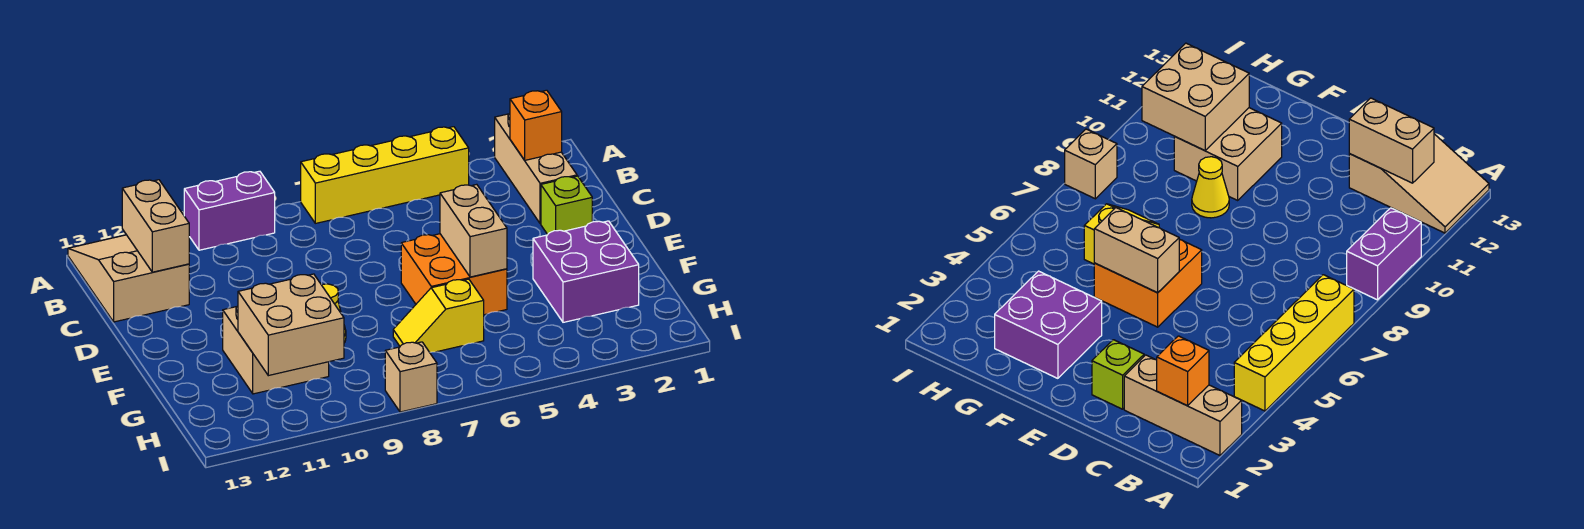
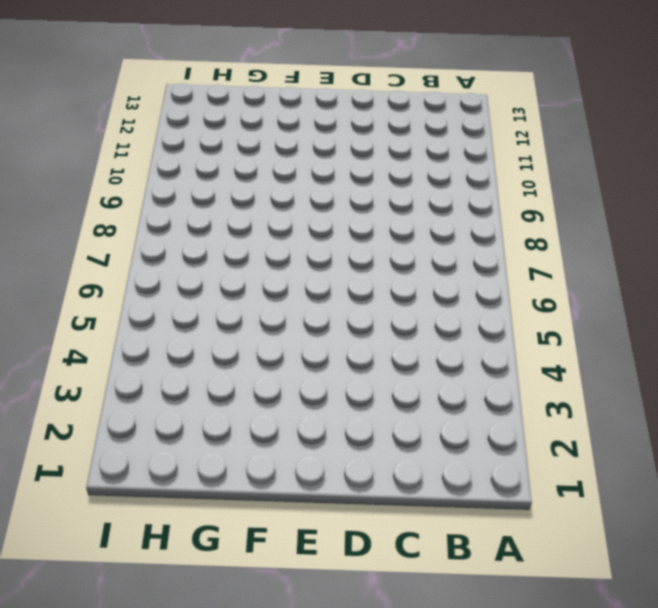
none -> tan 1x3 brick [495,113,577,224]
none -> yellow 1x4 brick [301,127,469,223]
none -> purple 1x2 brick [184,171,275,250]

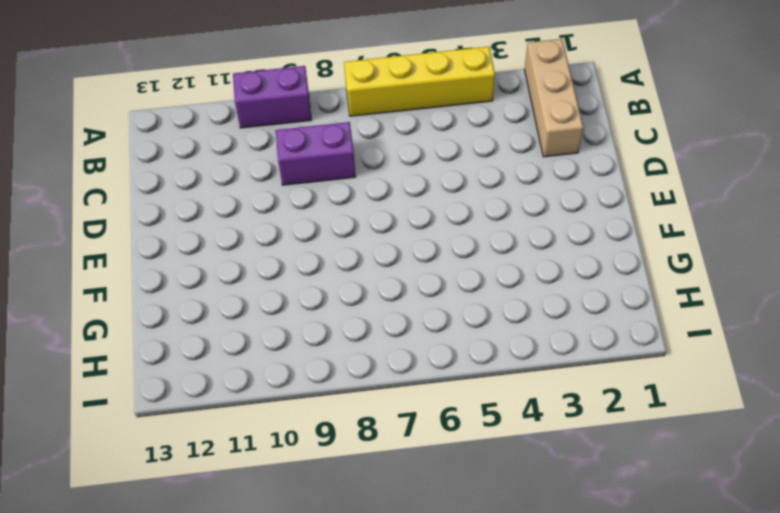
purple 1x2 brick [275,122,355,185] -> none
none -> tan 2x3 slope [68,235,189,322]
none -> lime 1x1 brick [541,176,592,235]
none -> orange 2x2 brick [401,234,507,315]

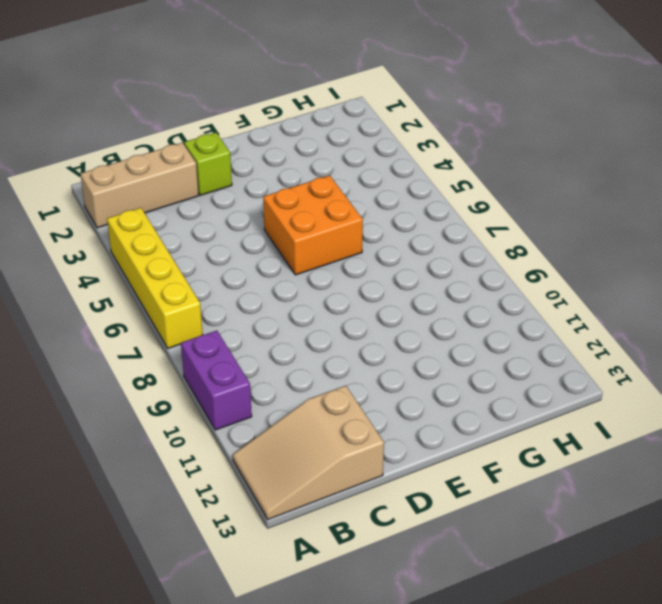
none -> purple 2x2 brick [533,221,639,322]
none -> yellow 1x1 cone [1192,157,1229,218]
none -> tan 2x2 brick [223,306,329,394]

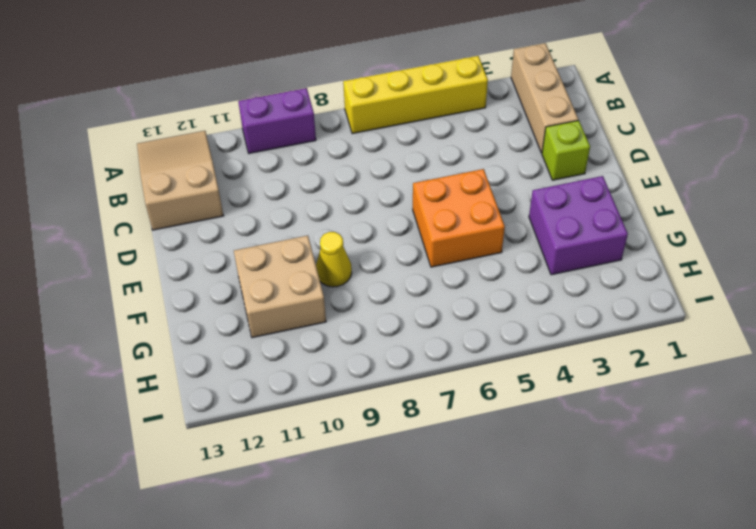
none -> yellow 1x2 slope [393,279,484,352]
none -> tan 1x1 brick [385,342,437,412]
none -> orange 1x1 brick [510,90,562,160]

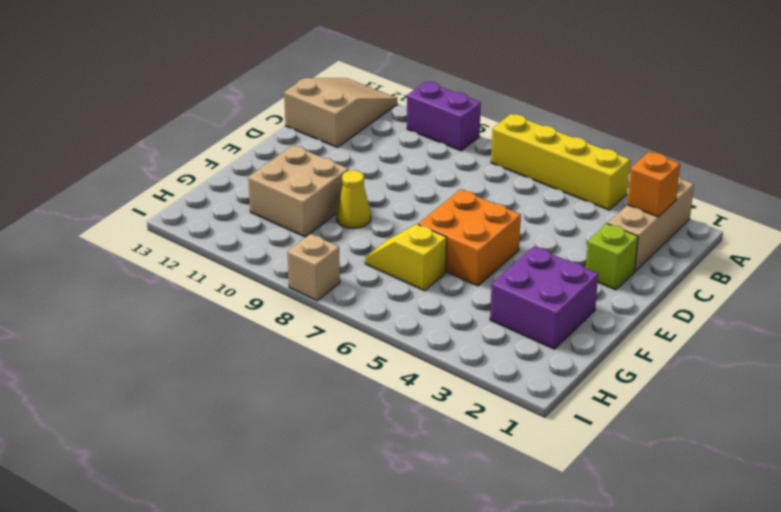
none -> tan 1x2 brick [122,180,189,272]
none -> tan 1x2 brick [440,184,507,277]
none -> tan 2x2 brick [238,274,344,376]

